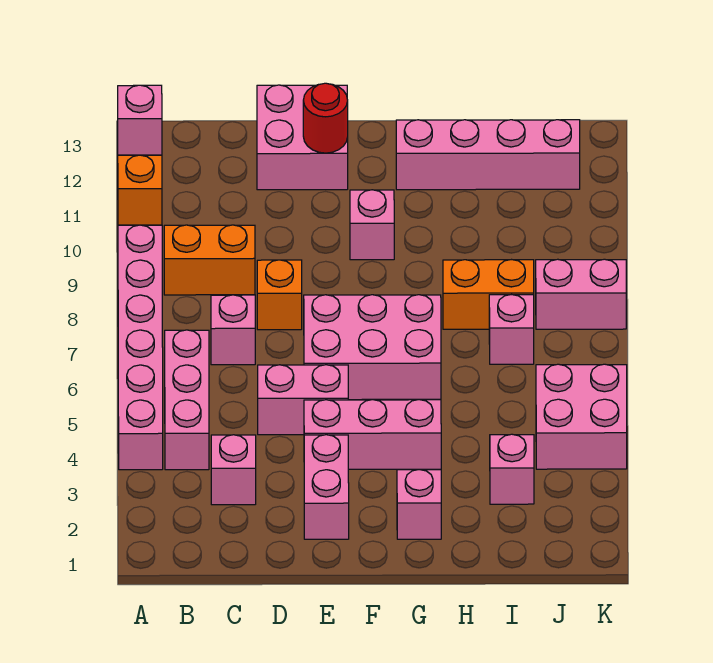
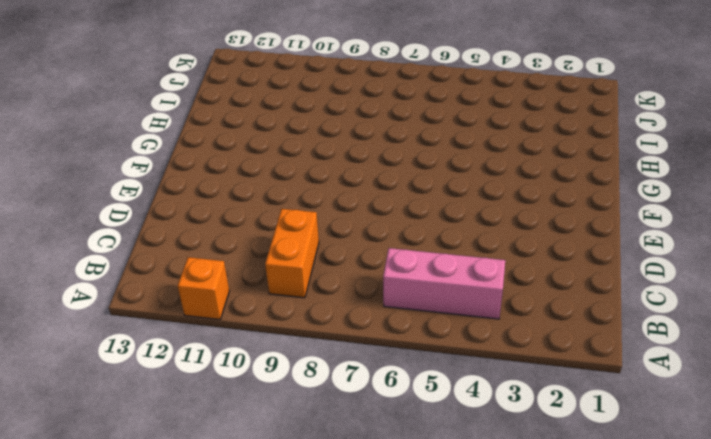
none -> pink 1x6 brick [118,225,163,470]
none -> pink 1x1 brick [118,85,162,155]
none -> pink 1x1 brick [211,435,256,505]

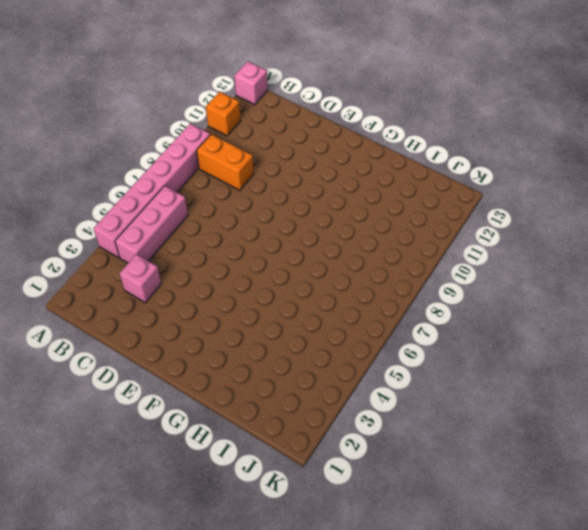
none -> pink 1x1 brick [211,295,255,365]
none -> pink 1x2 brick [258,365,348,435]
none -> orange 1x1 brick [257,260,302,330]

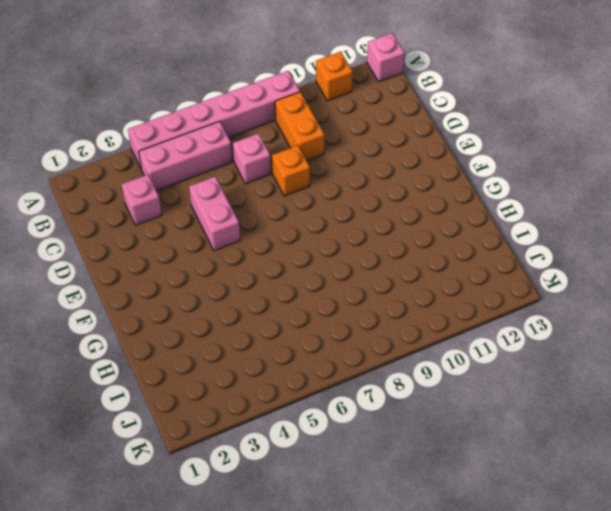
none -> pink 2x2 brick [257,85,348,190]
none -> pink 1x2 brick [304,435,349,539]
none -> pink 1x3 brick [304,400,441,469]

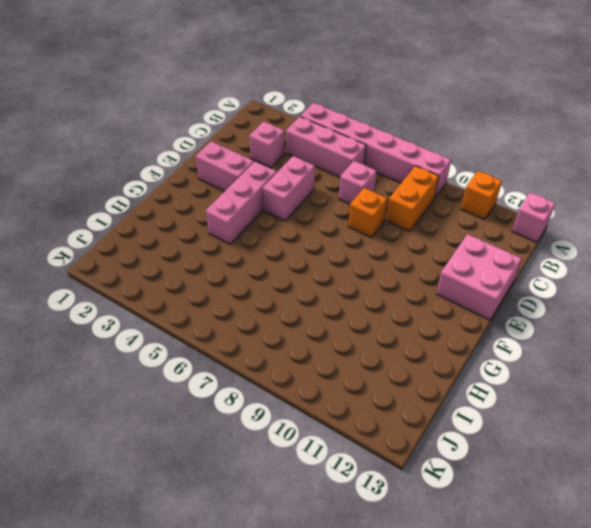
none -> pink 2x3 brick [304,295,441,400]
none -> pink 1x1 brick [350,190,394,260]
none -> pink 1x1 brick [397,469,441,539]

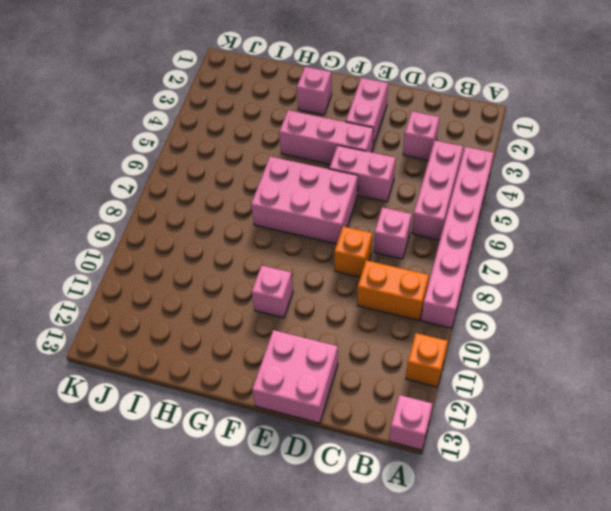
none -> pink 1x4 brick [396,120,580,190]
none -> orange 1x2 brick [443,260,534,329]
none -> pink 1x1 brick [490,434,534,504]

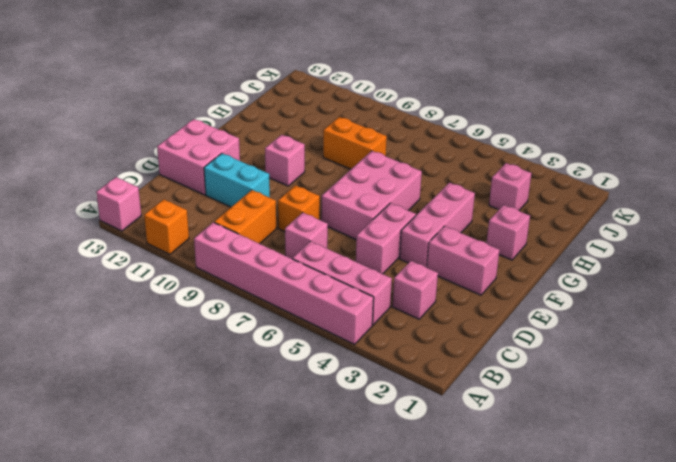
cyan 1x2 brick [204,153,270,207] -> none
orange 1x2 brick [323,117,387,169] -> orange 1x2 brick turned to [443,260,534,329]
none -> pink 1x4 brick [396,120,580,190]
none -> pink 1x1 brick [489,295,534,364]
none -> pink 2x2 brick [536,364,627,469]

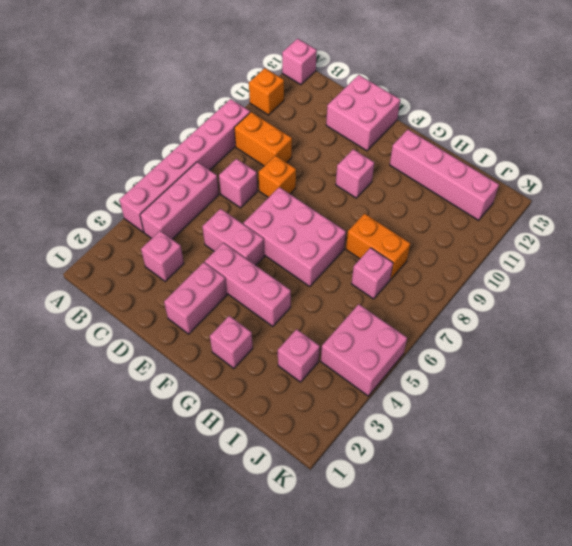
none -> pink 1x2 brick [536,259,626,329]
none -> red 1x1 round brick [303,83,348,153]

